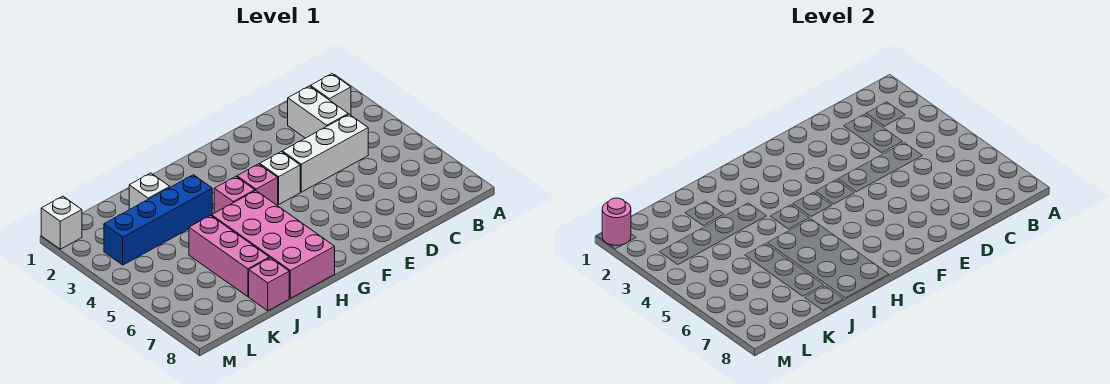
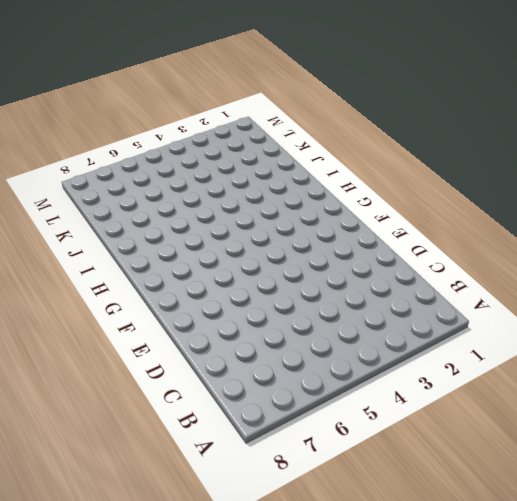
none -> white 1x1 brick [310,74,351,115]
none -> white 1x2 brick [288,86,348,138]
none -> white 1x3 brick [282,114,368,192]

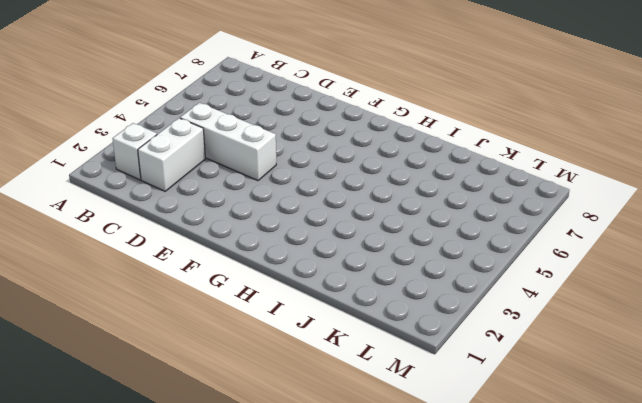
none -> white 1x1 brick [260,152,300,204]
none -> pink 1x1 brick [237,164,278,205]
none -> pink 1x1 brick [214,177,255,213]

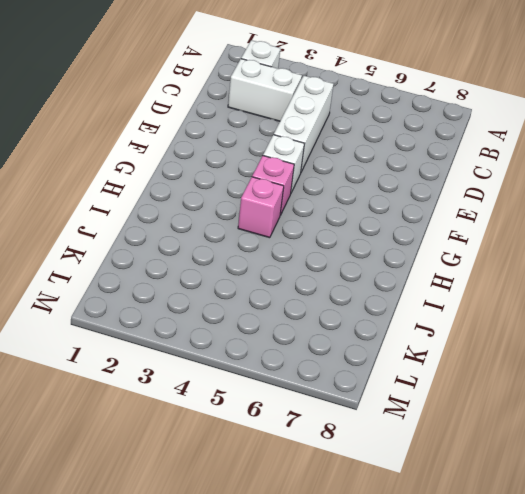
none -> pink 2x4 brick [212,191,335,298]
none -> blue 1x4 brick [104,175,212,265]
none -> white 1x1 brick [129,173,170,210]

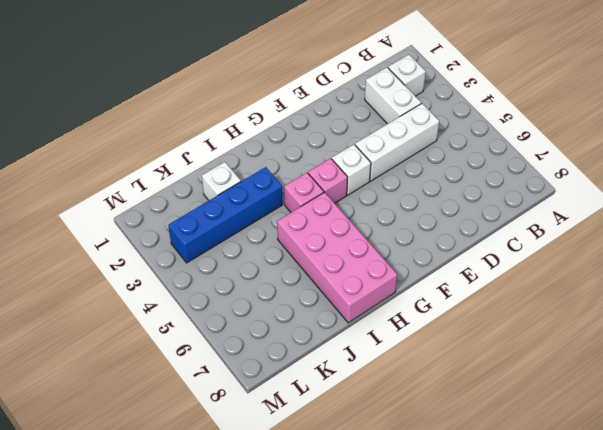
none -> pink 1x3 brick [189,216,269,297]
none -> pink 1x1 brick [249,258,289,311]
none -> white 1x1 brick [41,196,82,249]

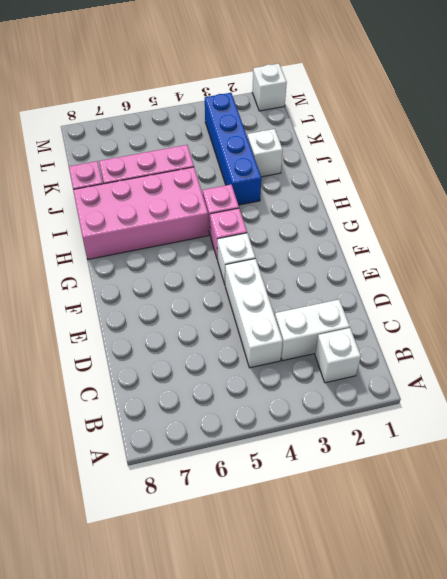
none -> pink 1x1 round brick [602,198,631,245]

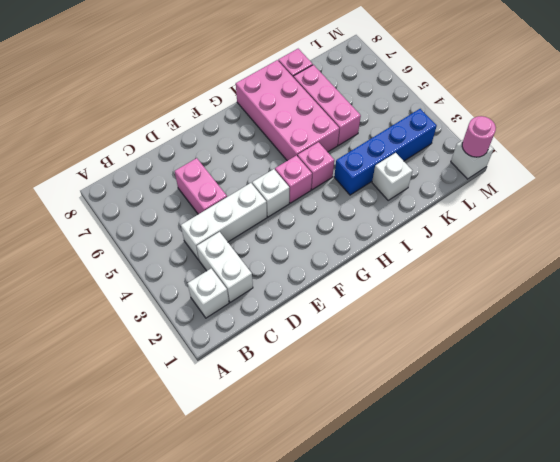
pink 1x2 brick [175,158,227,214] -> none

